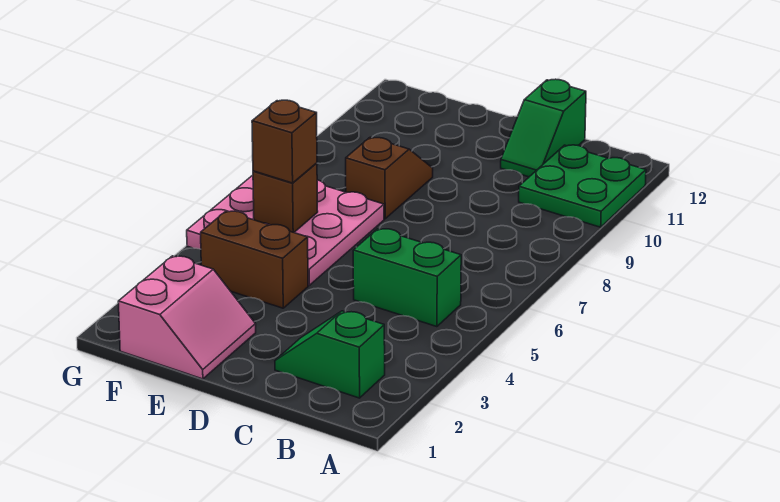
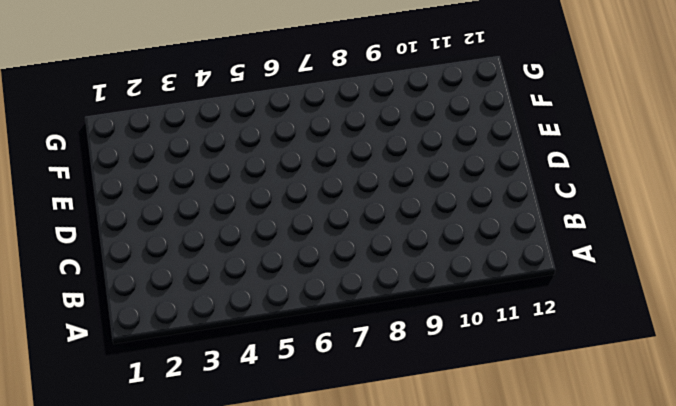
none -> green 2x2 plate [519,145,646,227]
none -> green 1x2 slope [275,311,385,398]

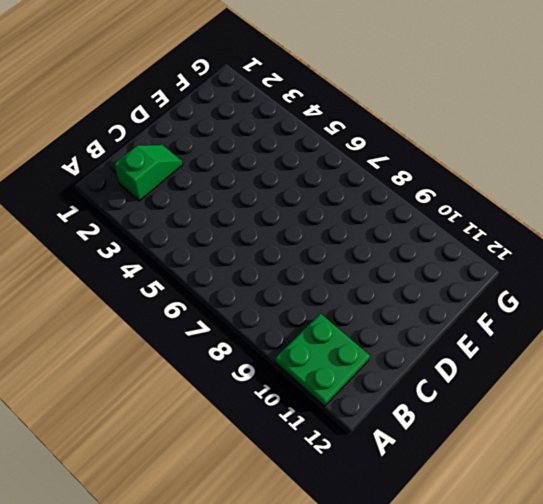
none -> green 1x2 brick [353,229,461,327]
none -> green 1x2 slope [501,79,586,177]

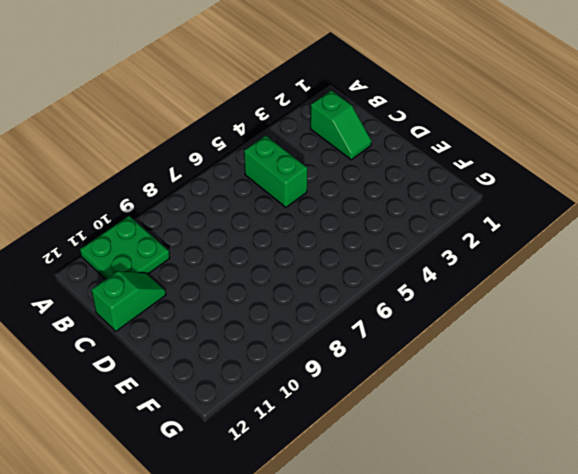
none -> pink 2x2 slope [118,256,256,379]
none -> brown 1x2 brick [201,211,308,308]

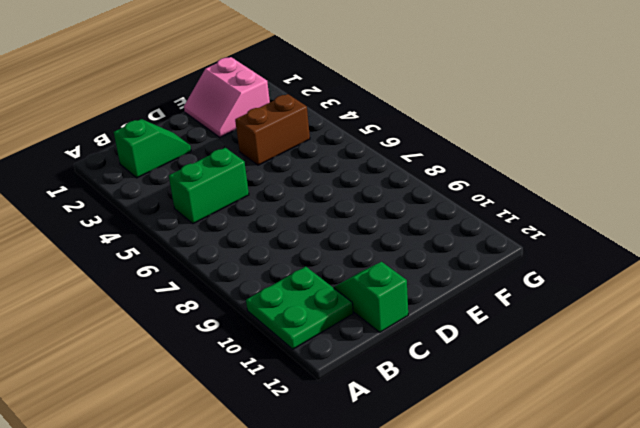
none -> pink 3x3 plate [187,175,384,285]
none -> brown 1x2 slope [346,137,433,219]

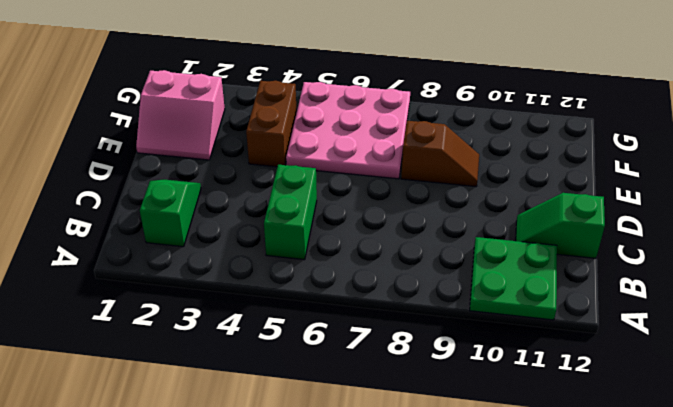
none -> brown 1x1 brick [253,163,318,232]
none -> brown 1x1 brick [252,100,317,183]

